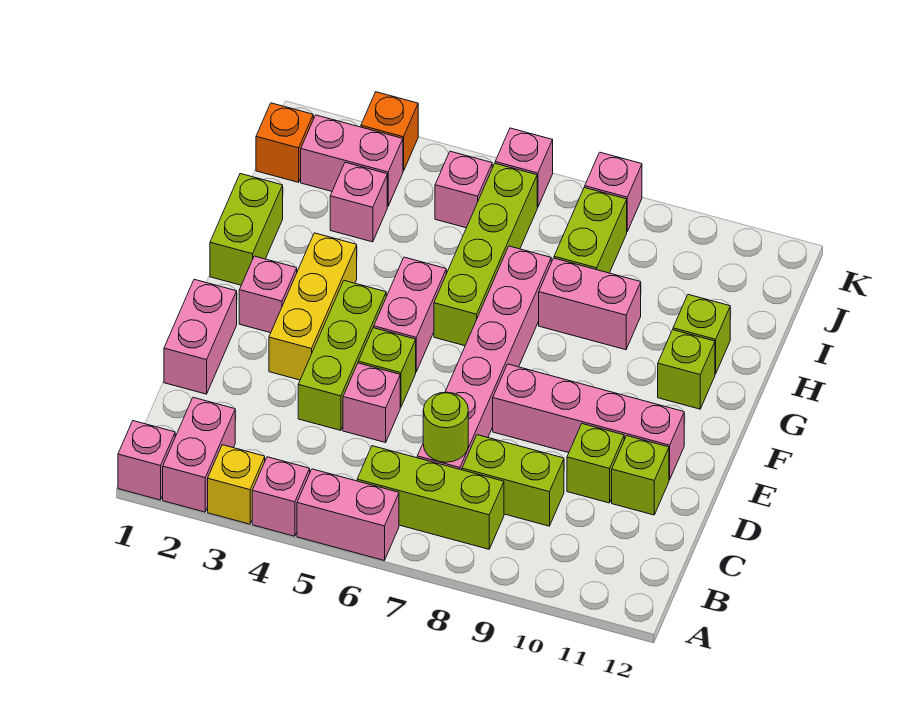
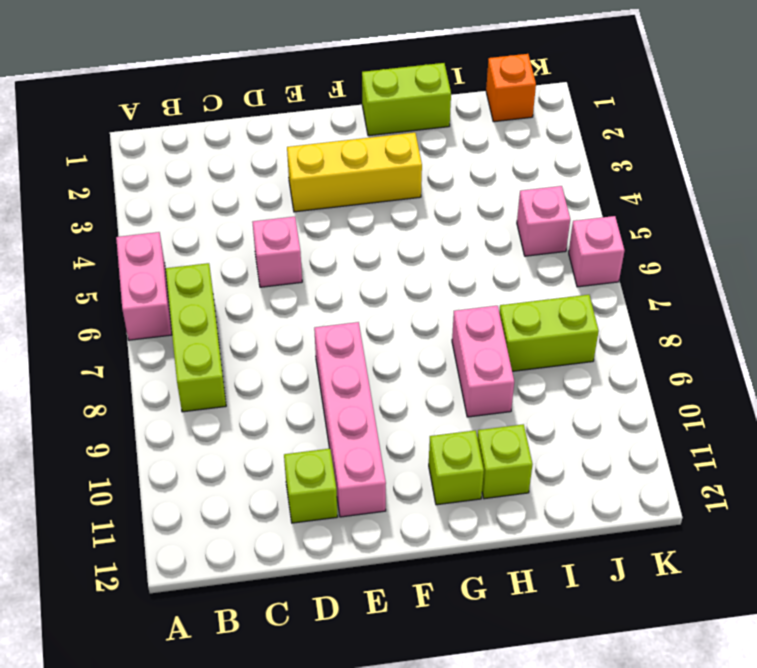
none -> pink 1x1 brick [118,421,175,500]
none -> pink 1x2 brick [163,397,235,512]
none -> yellow 1x1 brick [208,445,265,524]
none -> pink 1x1 brick [252,457,310,536]

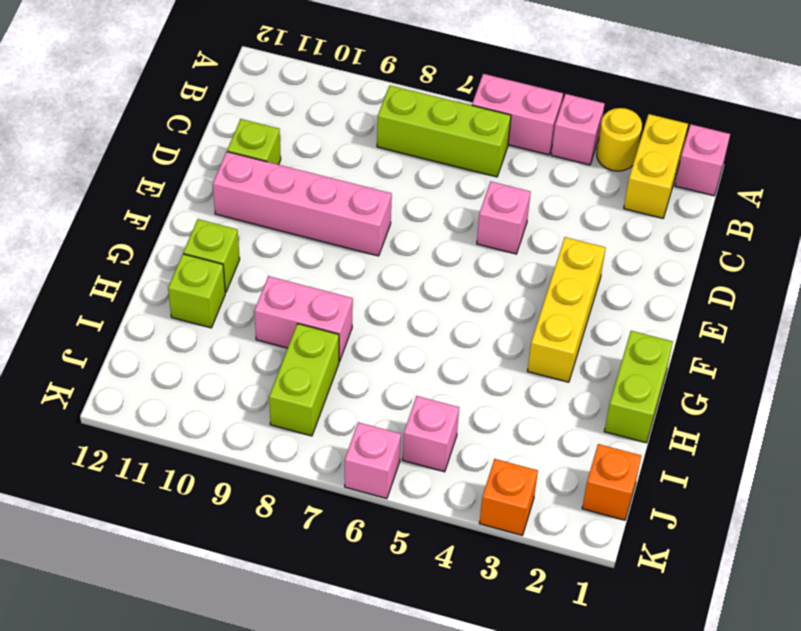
yellow 1x2 brick [624,114,688,218] -> pink 1x2 brick [163,397,235,512]
yellow 1x1 round brick [597,108,642,171] -> yellow 1x1 brick [208,445,265,524]
none -> pink 1x6 brick [417,246,551,470]
none -> lime 1x2 brick [462,435,564,526]
none -> pink 1x2 brick [164,279,237,394]
none -> lime 1x3 brick [298,281,386,430]

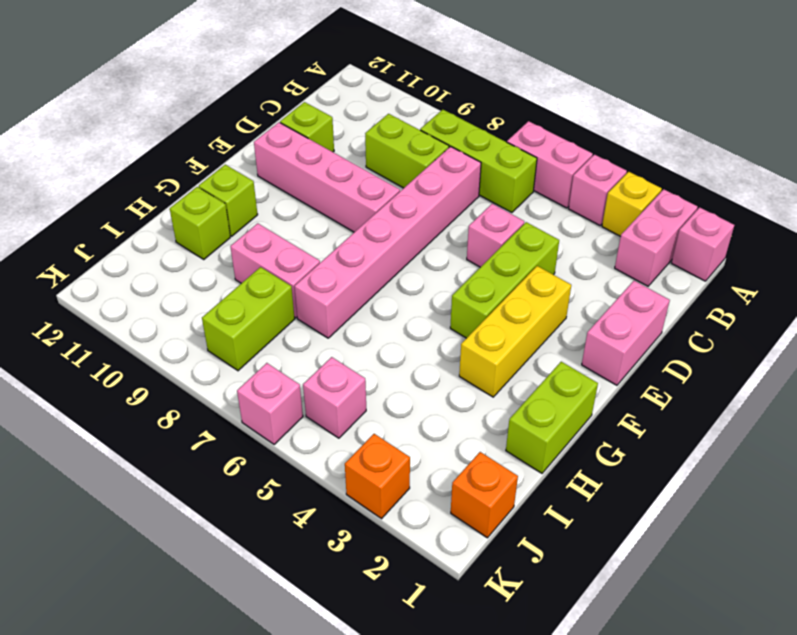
none -> lime 1x1 brick [567,424,624,503]
none -> lime 1x1 brick [358,328,416,407]
none -> pink 1x1 brick [239,256,297,333]
none -> pink 1x2 brick [374,257,446,372]

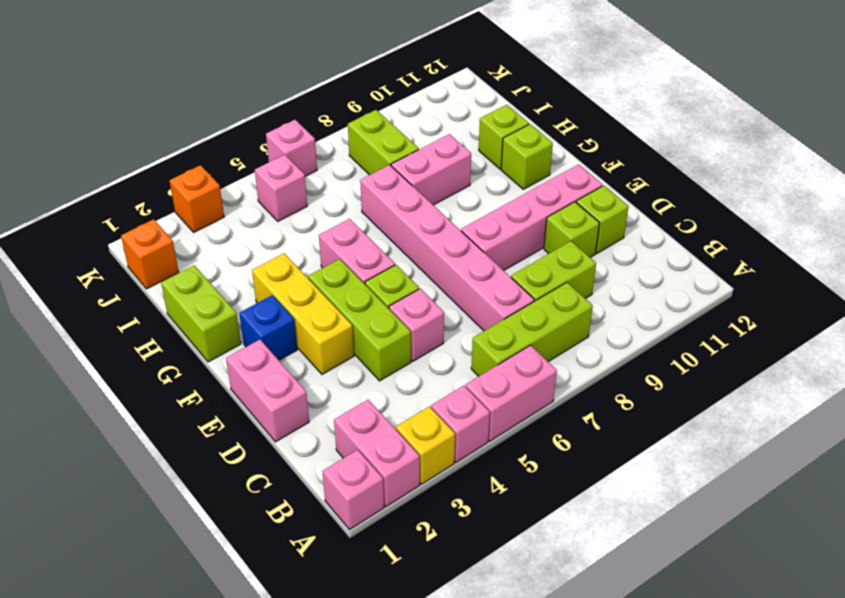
blue 1x1 brick [239,295,297,360] -> pink 1x1 brick [239,256,297,333]
none -> lime 1x4 brick [434,164,537,346]
none -> pink 1x1 brick [330,162,387,242]
none -> pink 1x2 brick [301,115,403,207]
none -> pink 1x1 brick [585,152,642,231]

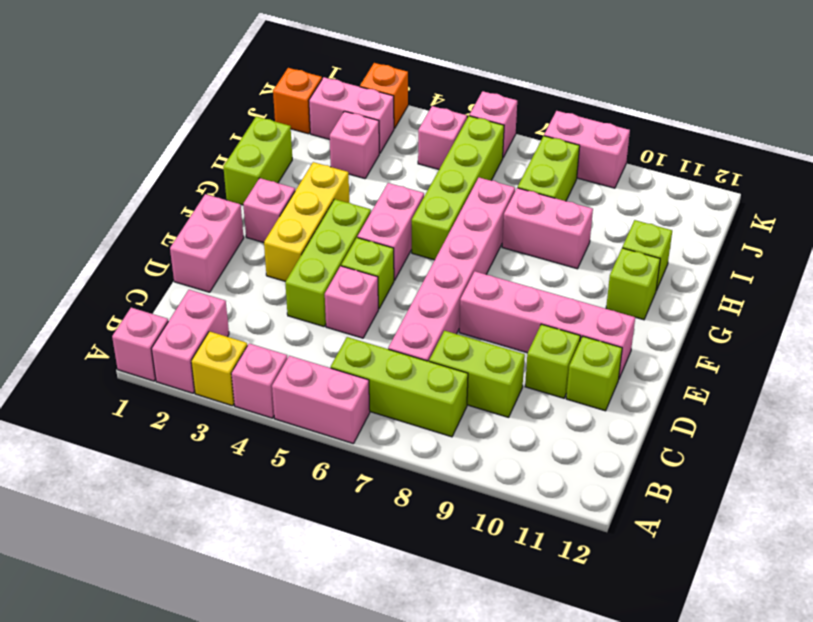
pink 1x2 brick [544,111,630,188] -> pink 1x1 brick [585,152,642,231]
none -> lime 1x1 round brick [423,392,468,462]

